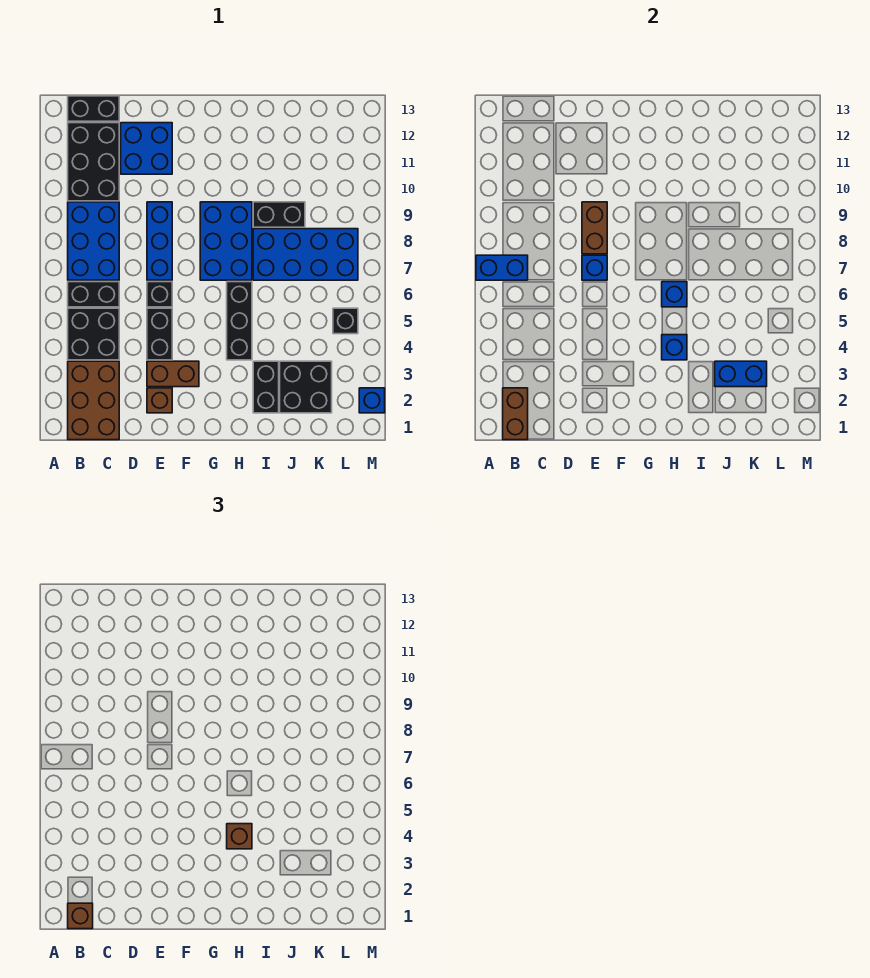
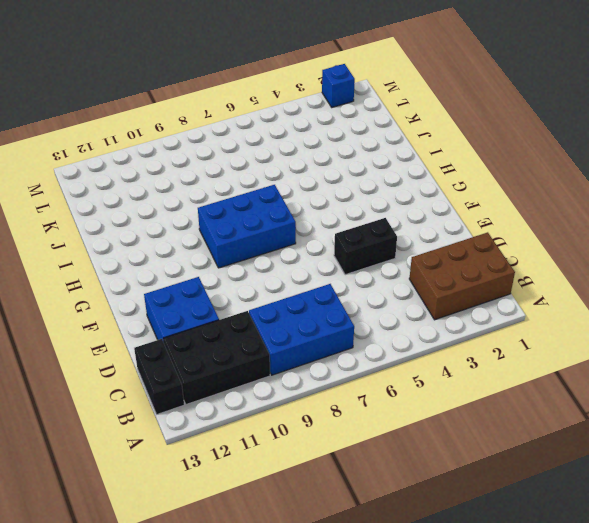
none -> black 2x2 brick [68,308,119,360]
none -> black 1x2 brick [68,282,119,307]
none -> brown 1x1 brick [147,388,172,413]

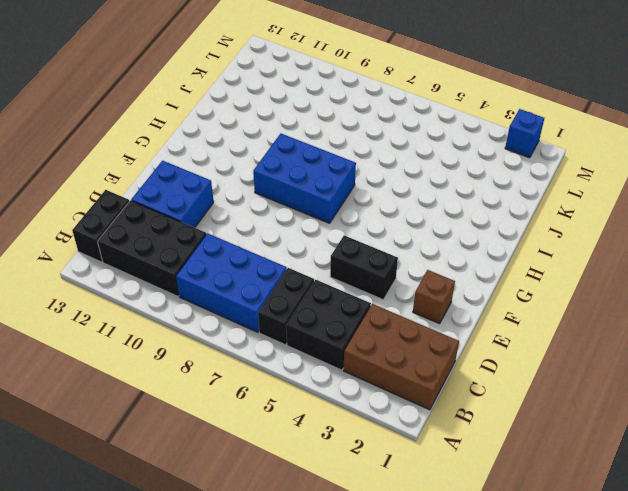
none -> brown 1x2 brick [147,361,199,387]
none -> black 1x1 brick [147,282,172,307]
none -> blue 1x3 brick [147,202,172,280]

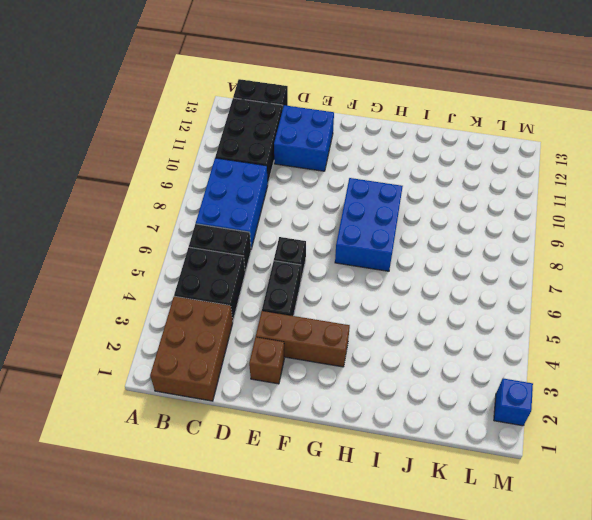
brown 1x3 brick [256,311,350,367] -> brown 1x2 brick [147,361,199,387]
none -> blue 1x3 brick [147,202,172,280]
none -> black 1x3 brick [227,282,252,360]
none -> black 1x2 brick [253,361,279,413]

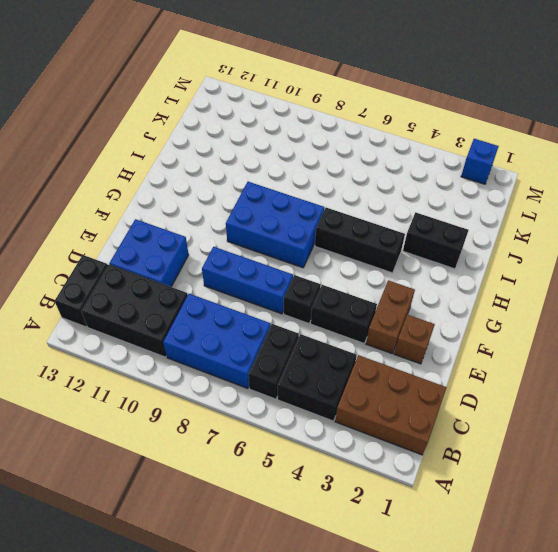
none -> blue 2x4 brick [253,229,358,280]
none -> black 1x2 brick [253,202,305,227]
none -> black 2x2 brick [280,361,332,413]

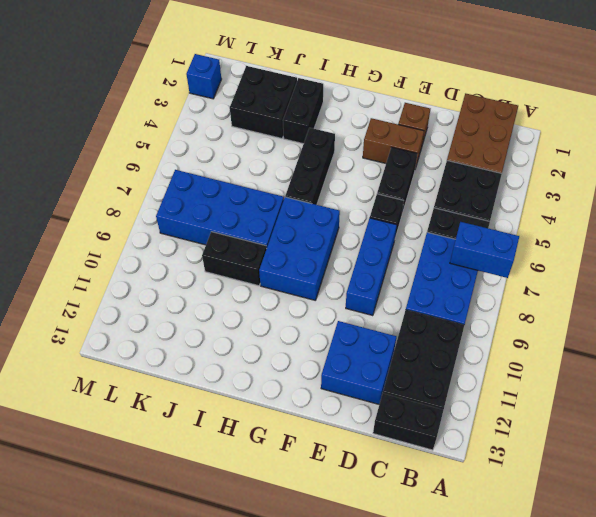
none -> black 1x1 brick [333,308,358,334]
none -> brown 1x2 brick [503,388,528,440]
none -> blue 1x1 brick [582,255,607,280]

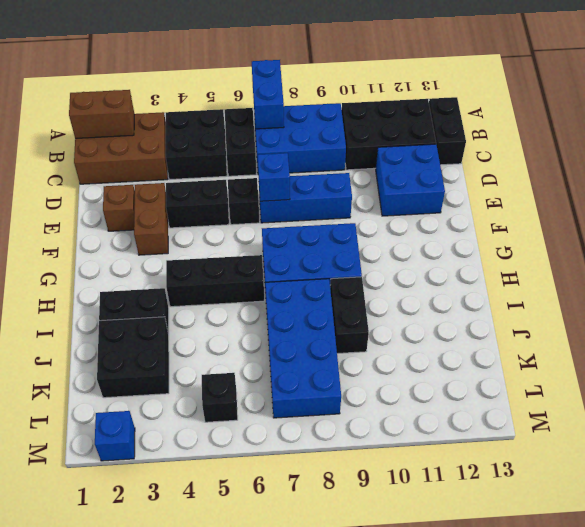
none -> brown 1x2 brick [582,202,607,254]
none -> blue 1x1 brick [662,335,687,360]
none -> blue 1x1 brick [662,282,687,307]

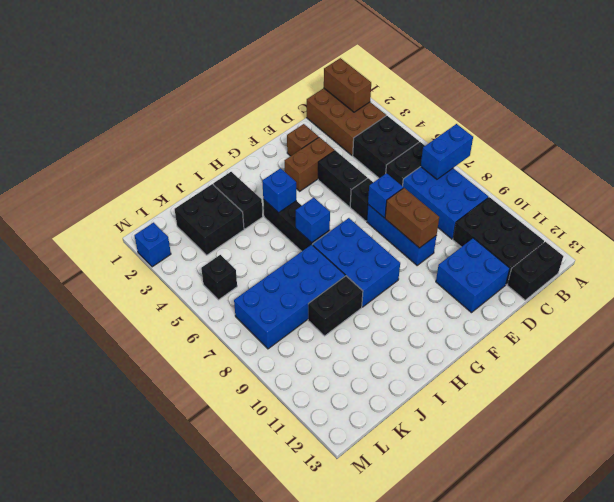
none -> blue 1x2 brick [715,361,767,387]
none -> brown 1x1 brick [68,903,93,929]
none -> brown 1x1 brick [227,824,252,849]

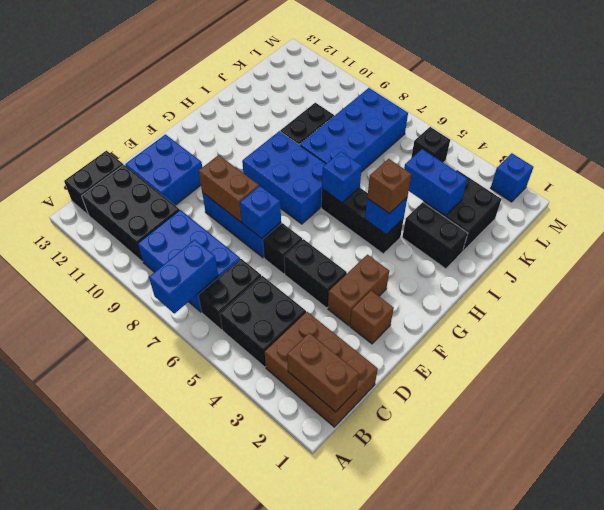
blue 1x2 brick [404,149,467,216] -> blue 1x2 brick turned to [715,361,767,387]
none -> brown 1x1 brick [68,903,93,929]

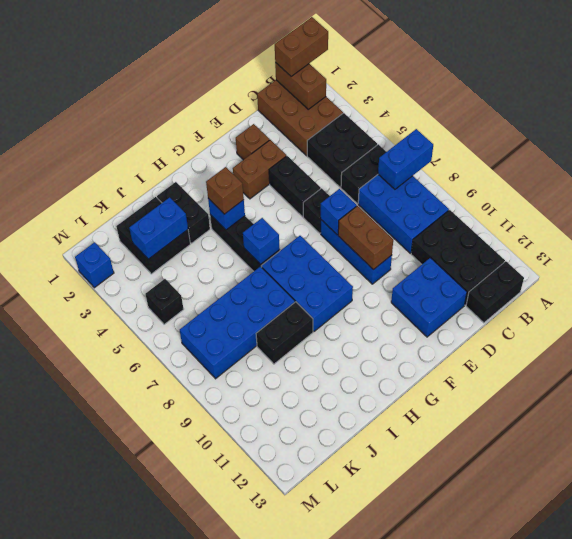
brown 1x2 brick [275,17,328,76] -> brown 1x1 brick [68,903,93,929]

